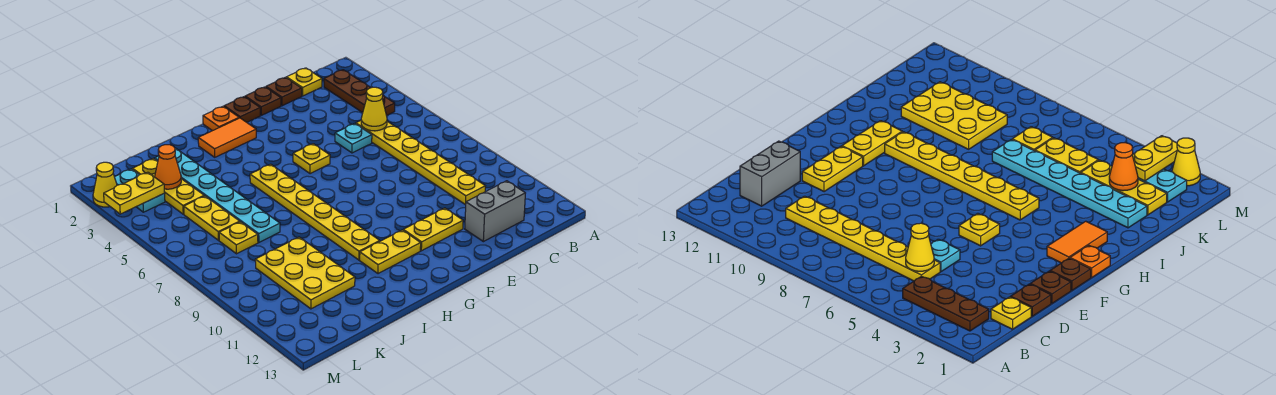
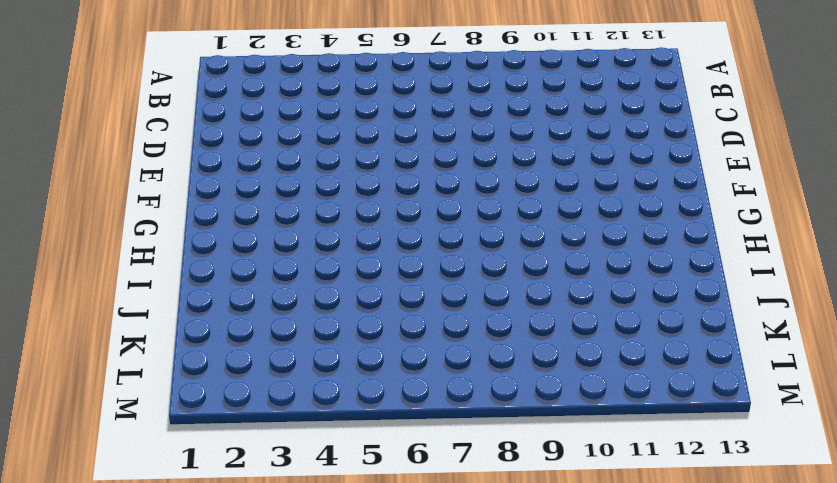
none -> brown 1x3 plate [324,70,395,116]
none -> yellow 1x1 plate [286,68,322,96]
none -> yellow 1x6 plate [356,121,485,204]

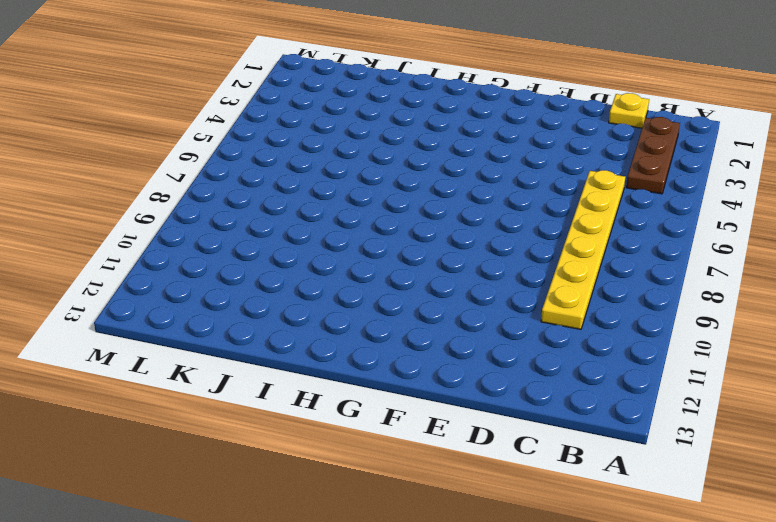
none -> grey 1x2 brick [465,181,525,242]
none -> brown 1x1 plate [266,77,302,106]
none -> cyan 1x1 plate [335,124,372,153]

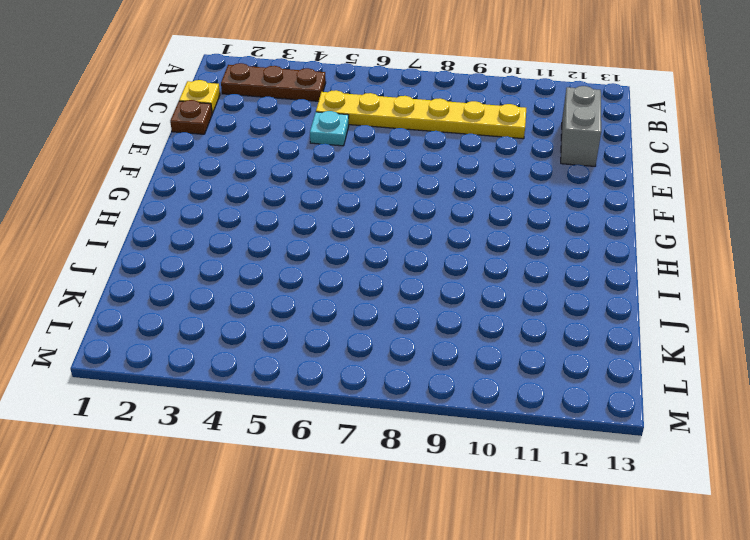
none -> brown 1x1 plate [245,87,281,115]
none -> yellow 1x2 plate [403,208,463,251]
none -> brown 1x1 plate [224,97,260,122]

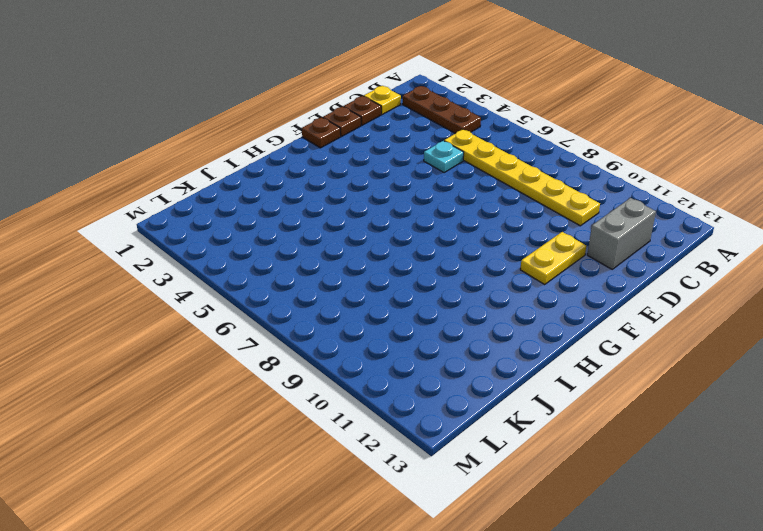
none -> yellow 1x1 plate [293,144,330,174]
none -> orange 1x1 plate [203,106,239,131]
none -> orange 1x2 tile [198,118,256,157]

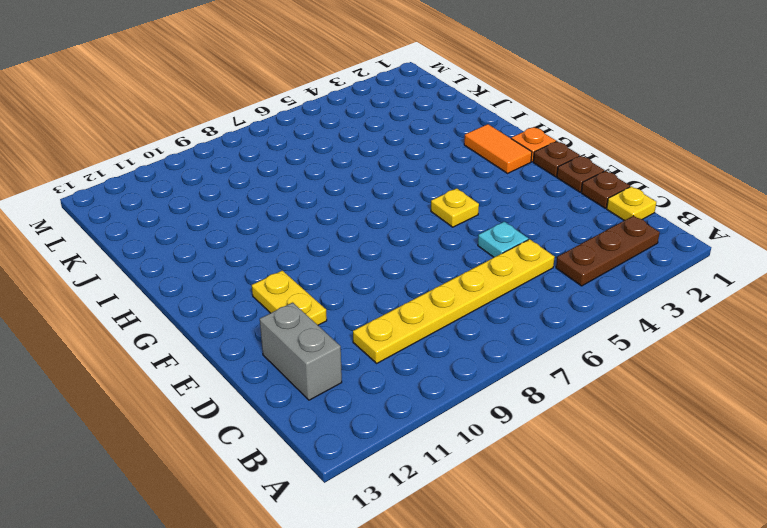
none -> yellow 1x2 plate [360,230,421,274]
none -> yellow 1x6 plate [250,164,380,260]
none -> cyan 1x6 plate [155,148,280,242]

